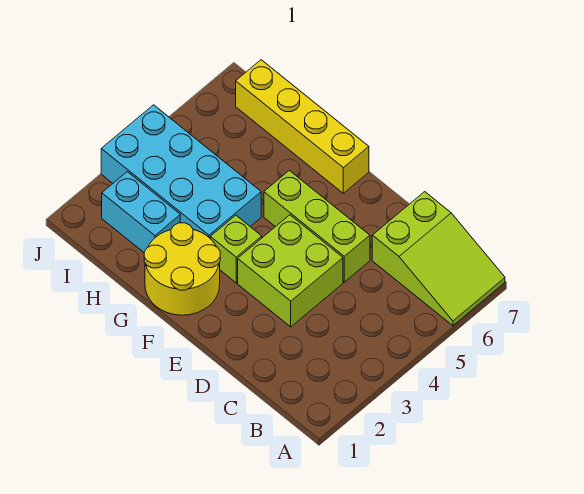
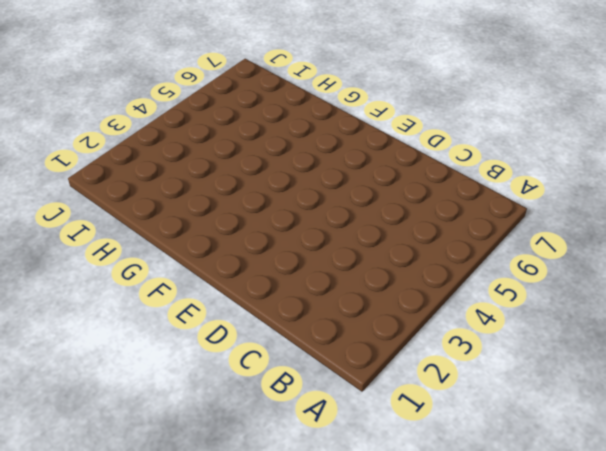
none -> lime 2x3 slope [372,192,505,326]
none -> lime 2x2 brick [238,215,343,327]

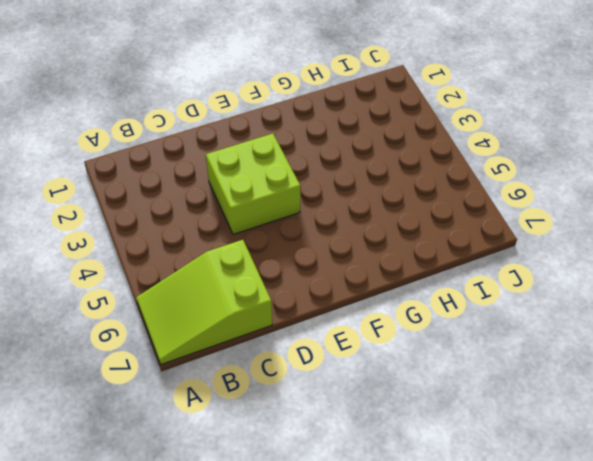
none -> lime 1x3 brick [264,170,370,282]
none -> yellow 2x2 round brick [144,223,220,315]

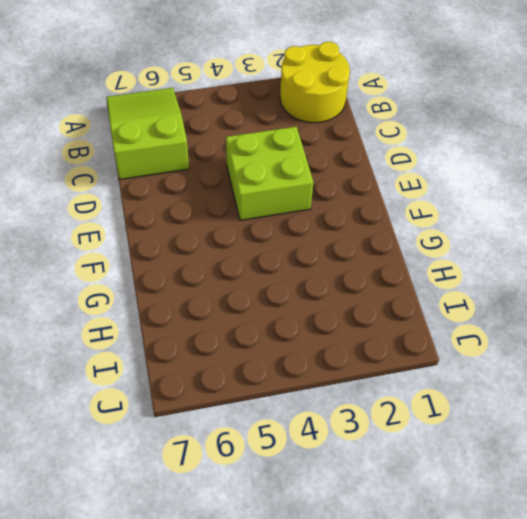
yellow 2x2 round brick [280,42,350,123] -> yellow 2x2 round brick moved to [144,223,220,315]
none -> lime 1x3 brick [264,170,370,282]
none -> lime 1x1 brick [210,215,262,283]

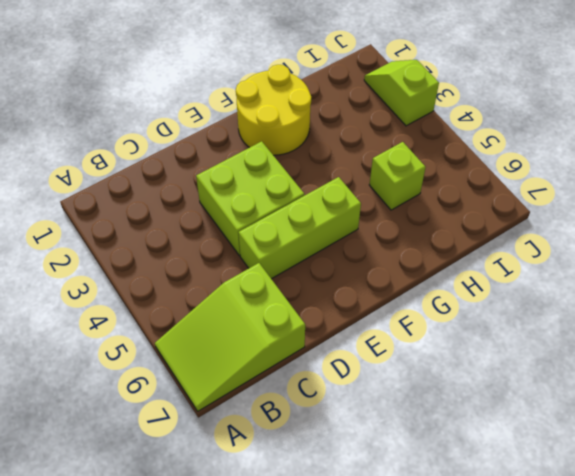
lime 1x1 brick [369,142,426,210] -> lime 1x1 brick moved to [210,215,262,283]
lime 1x2 slope [364,60,439,126] -> cyan 2x4 brick [101,105,261,238]
none -> yellow 1x4 brick [236,60,369,193]
none -> cyan 1x2 brick [102,172,180,252]

